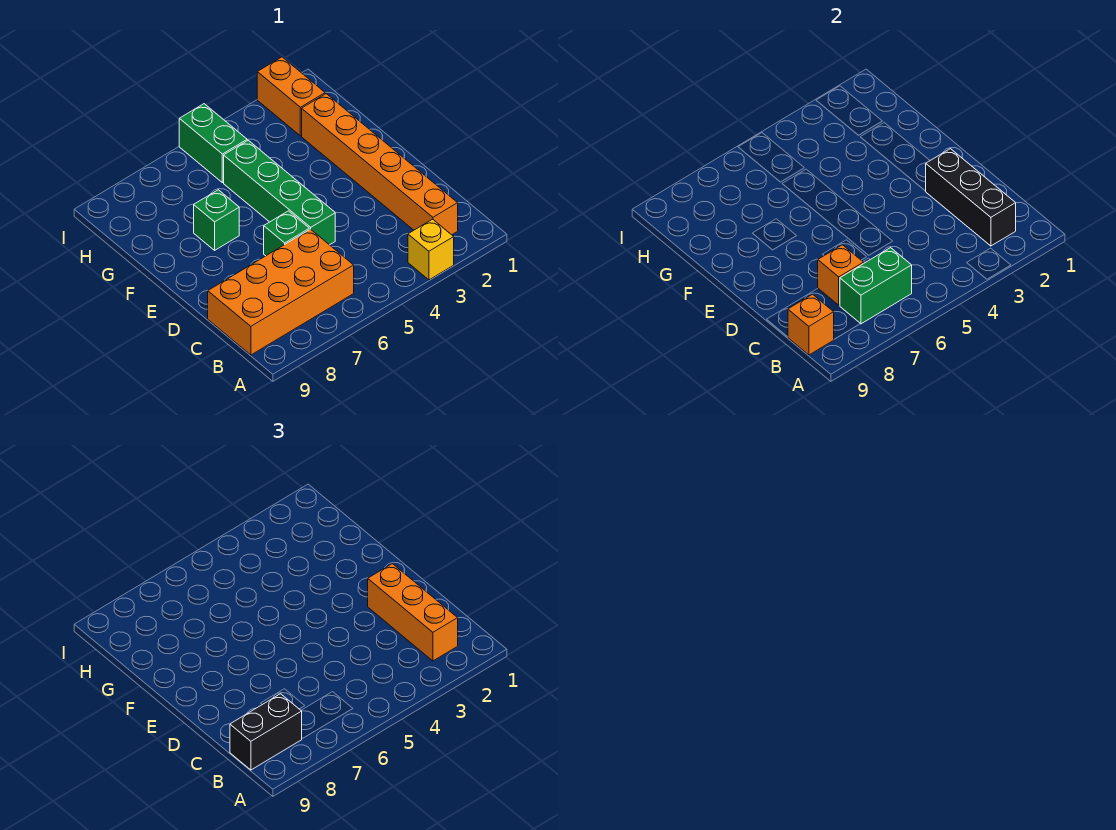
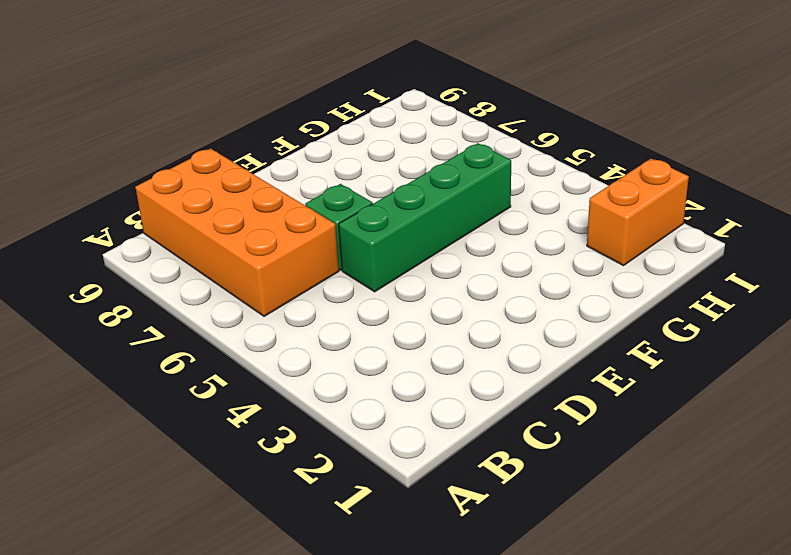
none -> yellow 1x1 brick [408,219,454,280]
none -> orange 1x6 brick [302,94,458,235]
none -> green 1x1 brick [194,190,239,250]

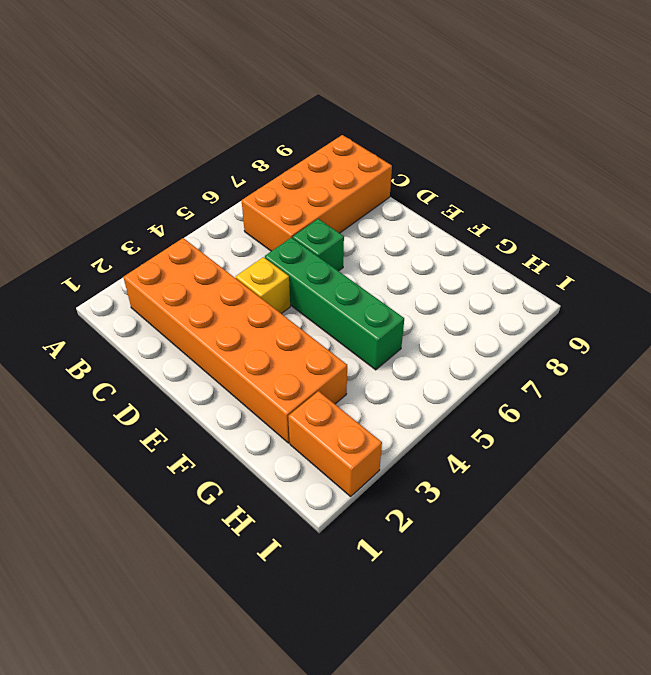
orange 2x6 brick [123,238,347,443] -> orange 1x6 brick [302,94,458,235]
yellow 1x1 brick [236,257,290,314] -> yellow 1x1 brick moved to [408,219,454,280]
none -> green 1x1 brick [194,190,239,250]
none -> green 1x2 brick [179,104,247,183]
none -> black 1x3 brick [926,149,1016,246]

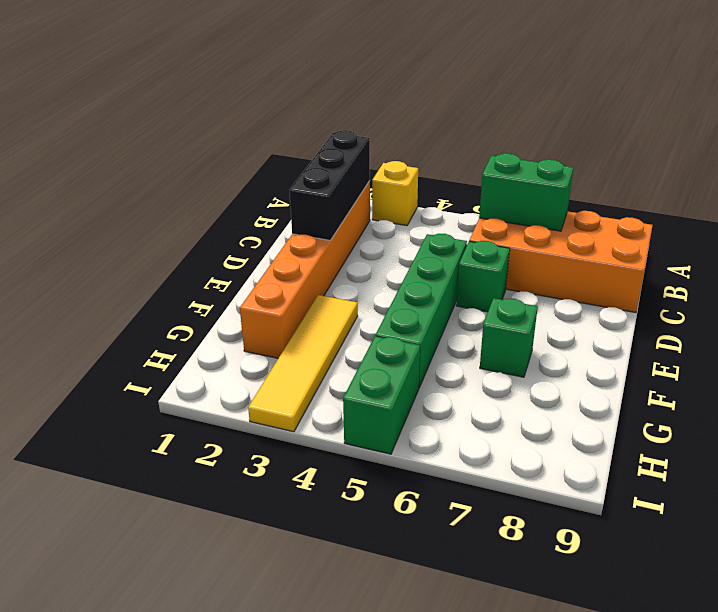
yellow 1x4 tile [248,295,358,432] -> none
none -> orange 1x2 brick [257,57,325,136]
none -> orange 1x1 brick [788,294,834,355]
none -> orange 1x1 brick [818,245,864,305]

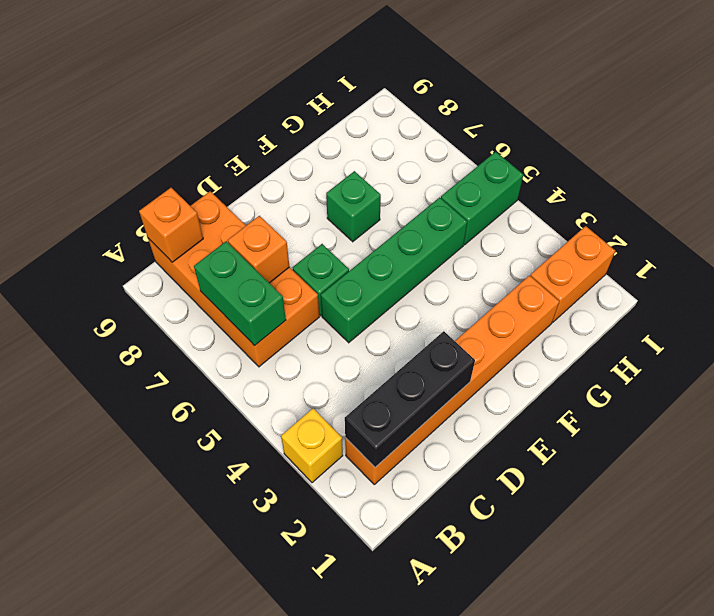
none -> orange 1x3 brick [368,564,458,661]
none -> black 1x2 brick [230,694,302,770]

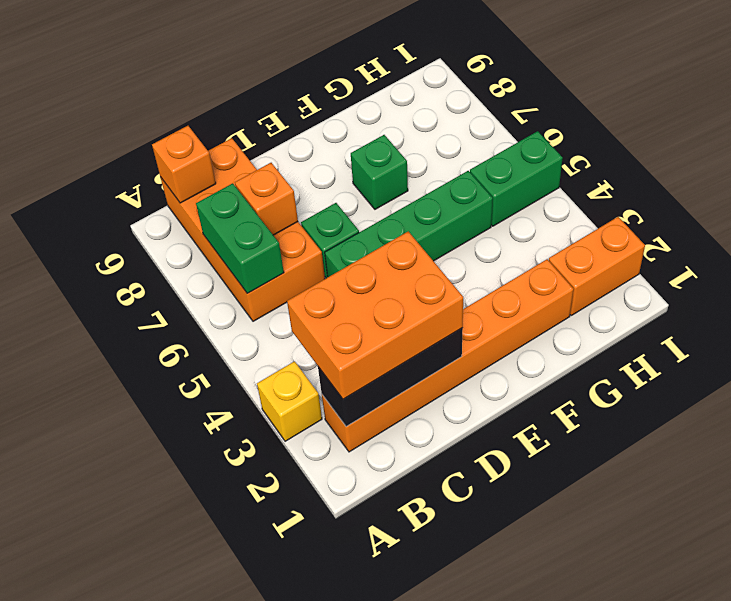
orange 2x3 brick [287,231,463,399] -> orange 1x3 brick [368,564,458,661]
none -> black 1x2 brick [230,694,302,770]

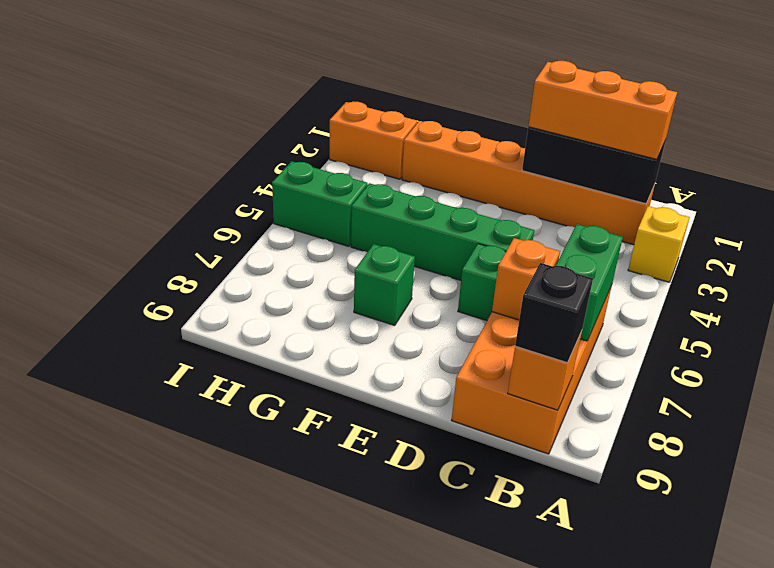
black 1x1 brick [515,263,593,363] -> black 1x2 brick [230,694,302,770]

